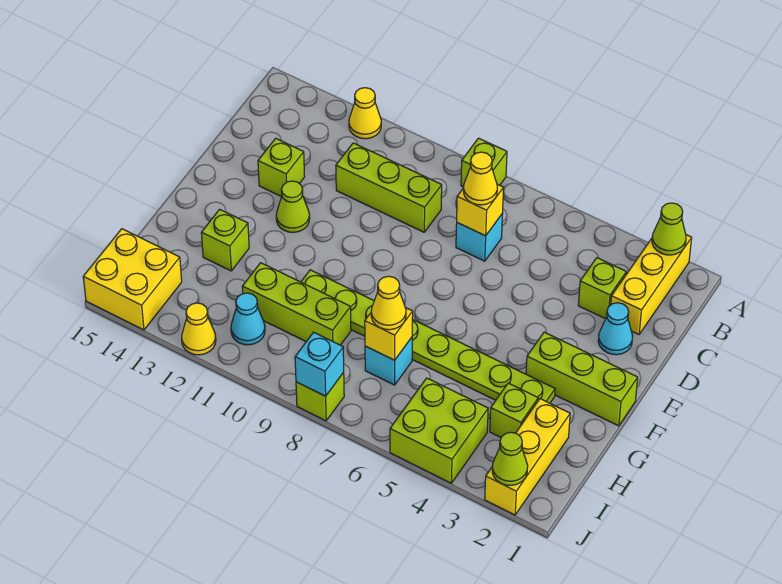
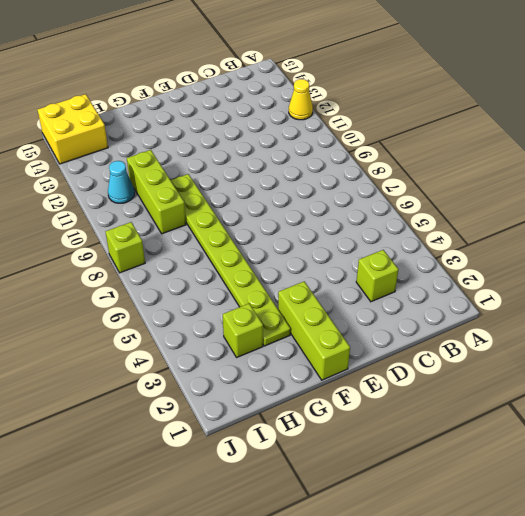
none -> yellow 1x3 brick [611,235,692,335]
none -> lime 1x1 brick [461,138,507,187]
none -> cyan 1x1 brick [456,213,503,261]

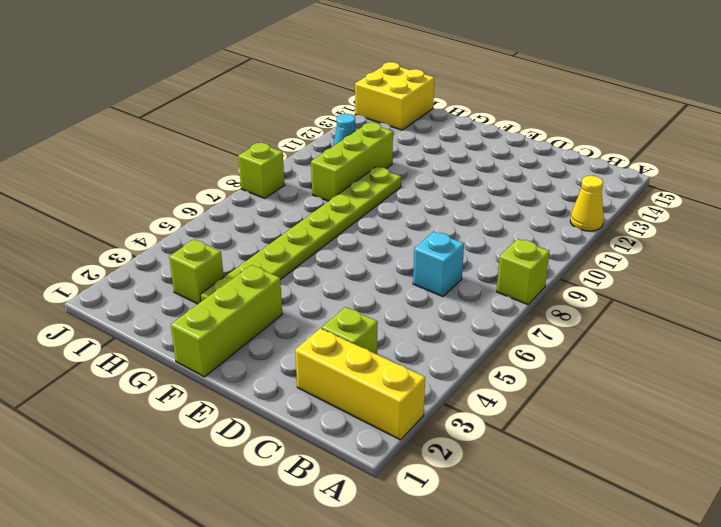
none -> lime 1x3 brick [336,143,442,232]
none -> cyan 1x1 cone [598,303,633,355]
none -> lime 1x1 brick [258,138,305,197]

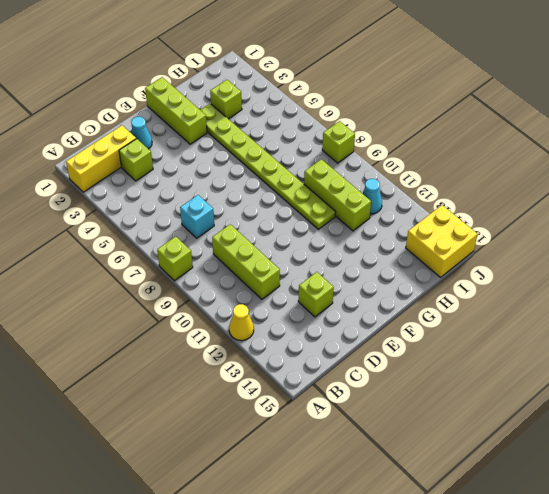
none -> lime 1x1 cone [276,181,310,232]
none -> lime 1x1 brick [201,209,249,271]
none -> yellow 1x3 brick [485,399,570,515]

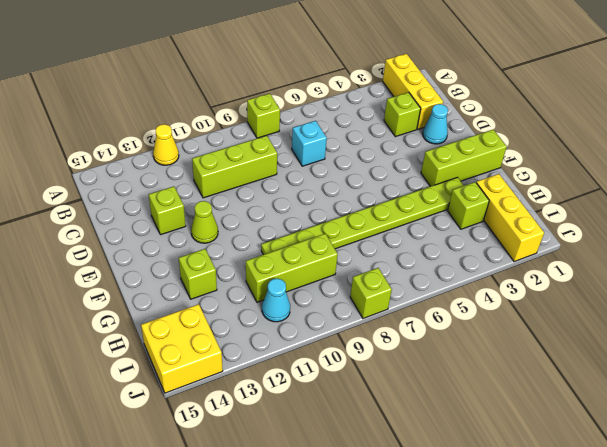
none -> cyan 1x1 brick [365,337,412,385]
none -> lime 2x2 brick [390,378,488,483]
none -> yellow 1x1 cone [182,303,216,355]

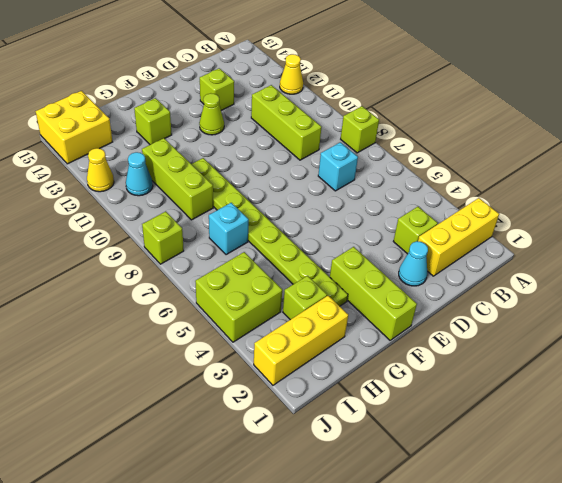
none -> lime 1x1 cone [652,203,686,255]
none -> yellow 1x1 brick [457,184,504,236]
none -> yellow 1x1 brick [365,308,413,360]

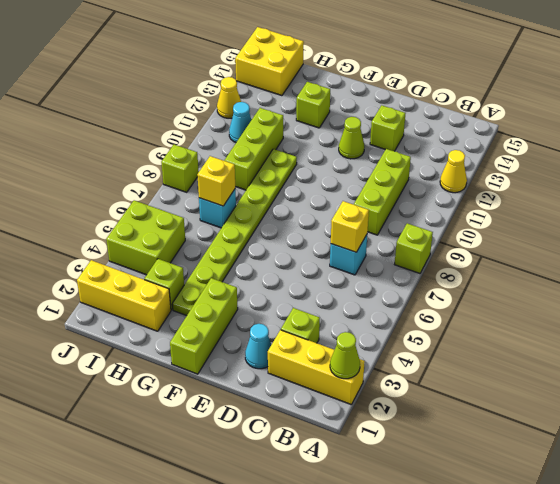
none -> lime 1x1 cone [492,432,528,485]
none -> cyan 1x1 brick [295,332,344,396]
none -> yellow 1x1 cone [464,152,497,205]

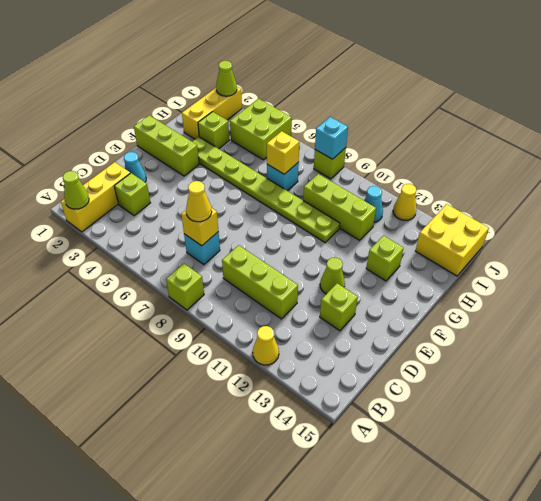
none -> yellow 1x1 cone [371,276,406,330]

